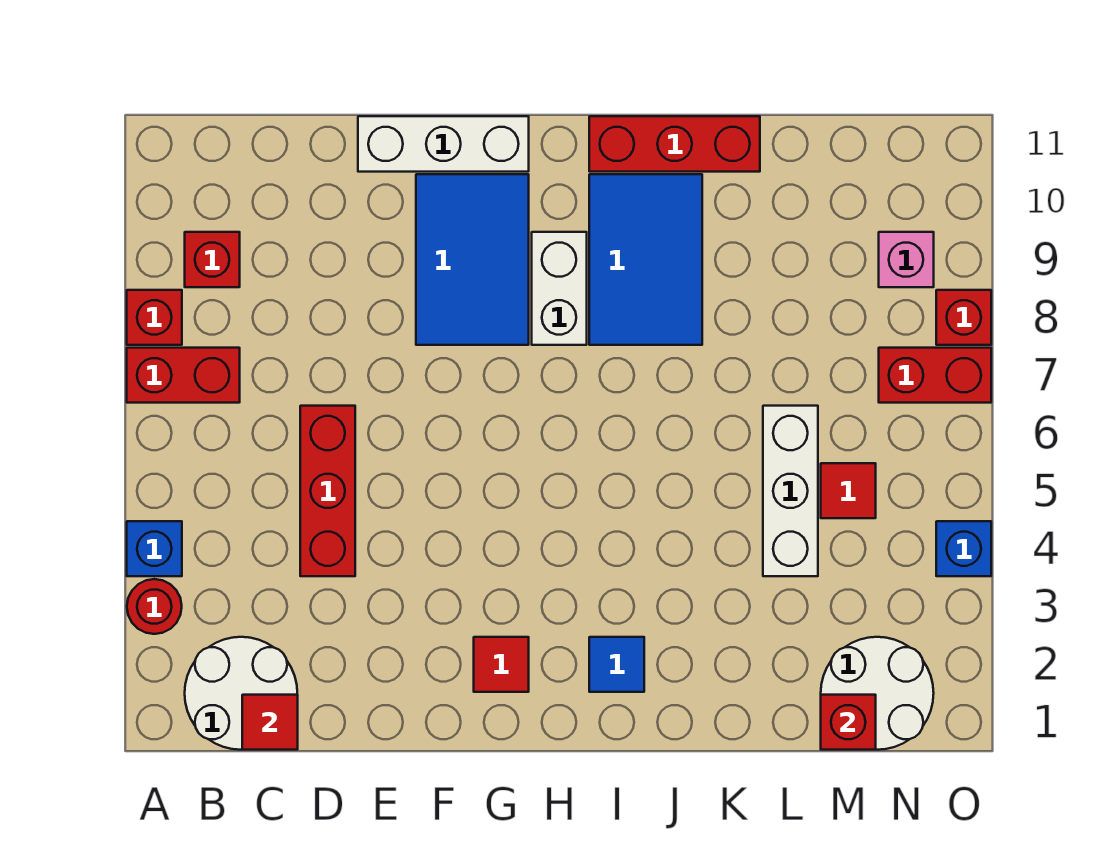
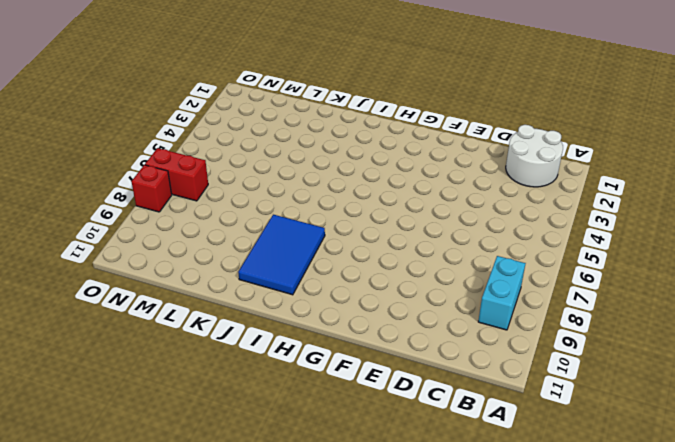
cyan 1x2 brick [478,256,526,330] -> red 1x1 brick [185,232,240,287]
none -> red 1x1 round brick [127,579,182,634]
none -> blue 1x1 brick [127,521,182,576]
none -> red 1x2 brick [127,348,240,403]

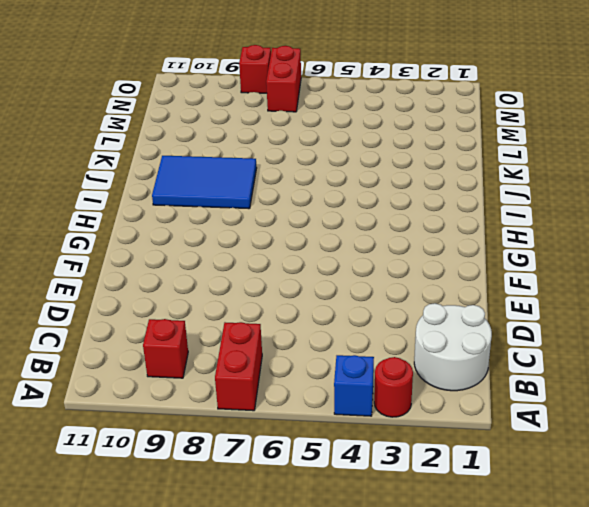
none -> red 1x1 brick [127,290,182,345]
none -> red 1x3 brick [300,406,355,576]
none -> white 1x3 brick [358,116,529,172]

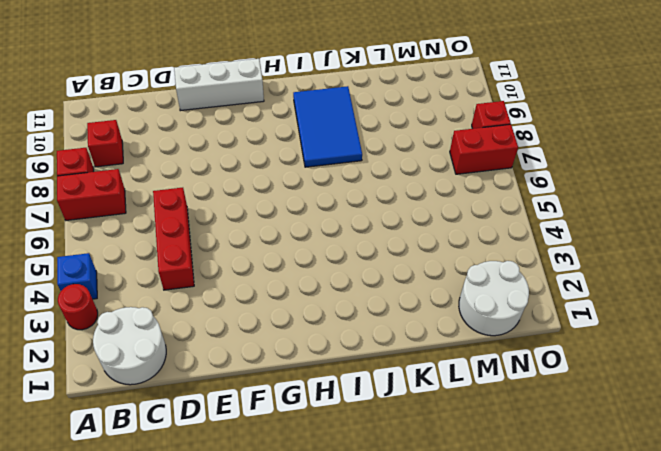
none -> blue 2x3 tile [416,174,529,345]
none -> red 1x1 tile [474,637,529,692]
none -> white 1x2 brick [532,232,587,345]

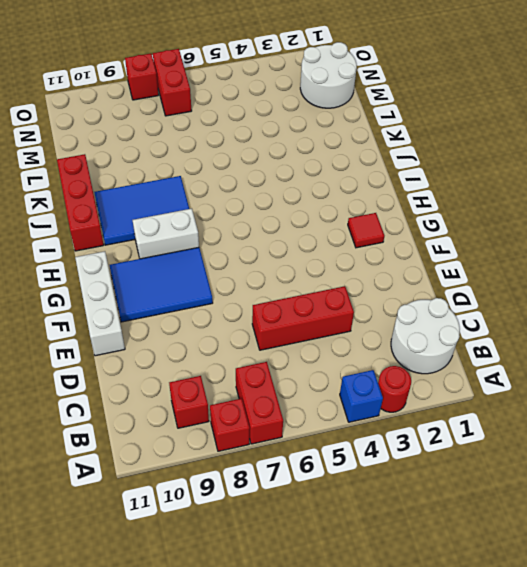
none -> blue 1x1 tile [589,637,644,692]
none -> white 1x3 brick [763,406,818,576]
none -> red 1x1 tile [821,463,876,518]

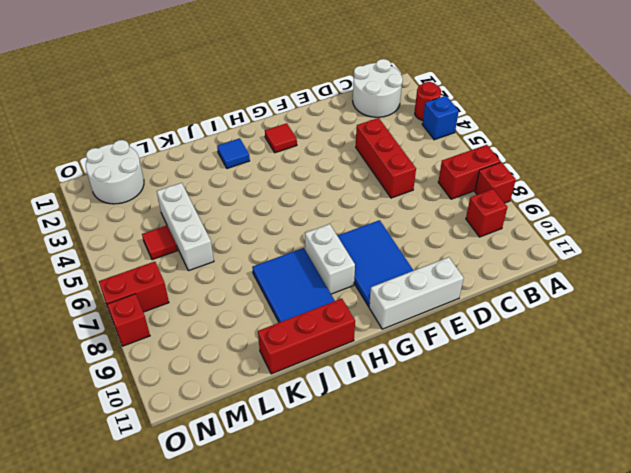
none -> pink 1x1 brick [879,232,934,287]
none -> blue 1x1 brick [936,521,991,576]
none -> red 1x1 tile [242,695,298,750]

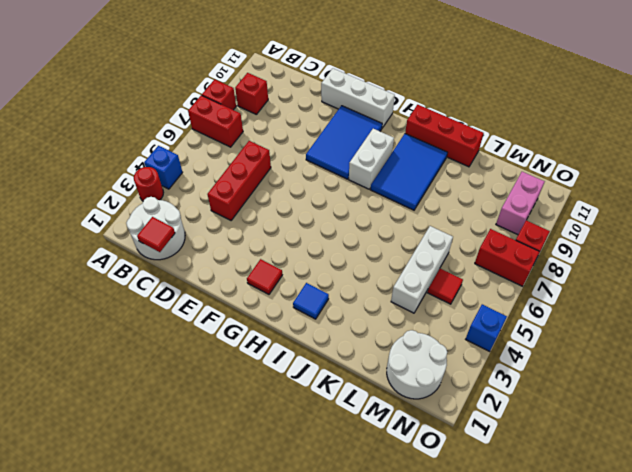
pink 1x2 brick [496,172,545,235] -> pink 1x1 brick [879,232,934,287]
none -> red 1x1 brick [821,695,876,750]

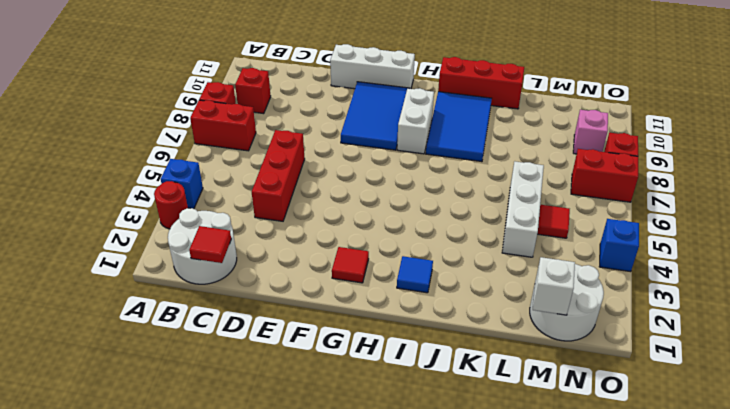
white 1x1 brick [533,257,575,315] -> red 1x1 brick [821,695,876,750]

